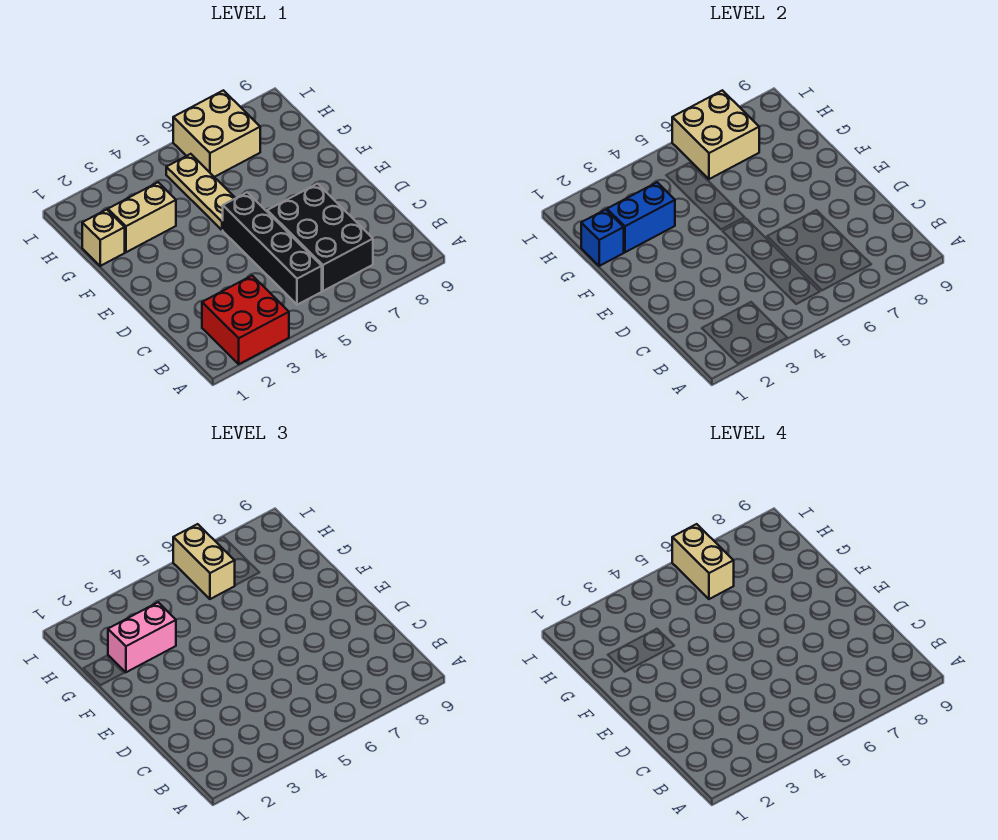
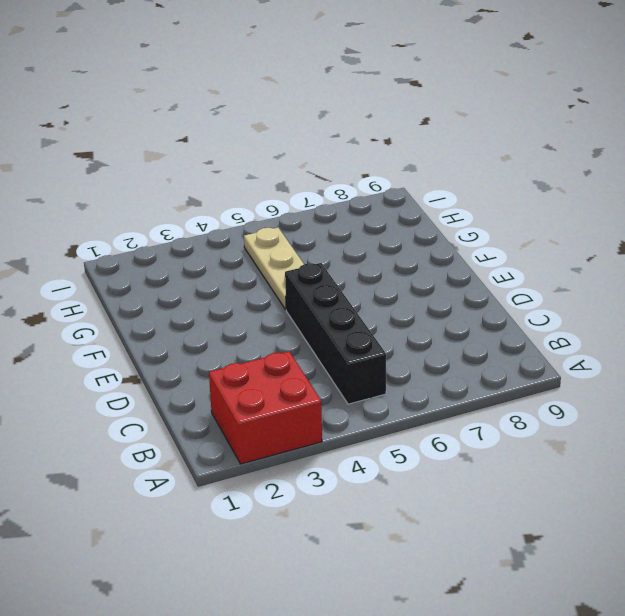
none -> black 2x3 brick [267,184,373,291]
none -> tan 1x1 brick [82,210,125,266]
none -> tan 1x2 brick [108,182,176,252]

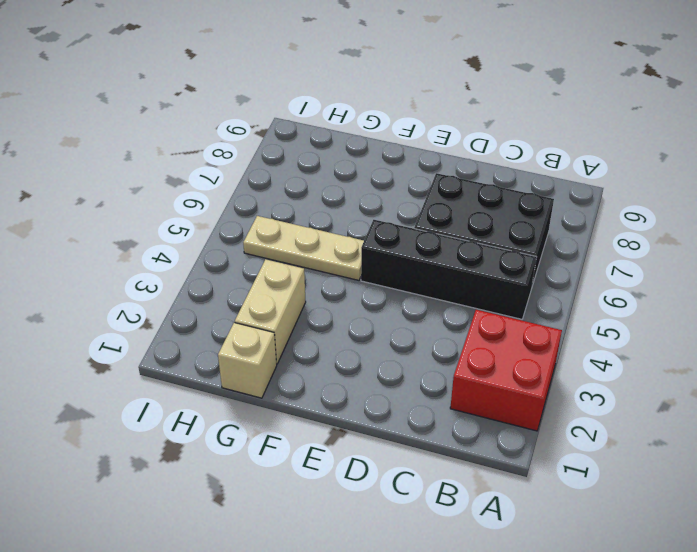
none -> tan 2x2 brick [173,90,260,177]
none -> blue 1x1 brick [581,210,624,266]
none -> blue 1x2 brick [607,182,675,252]

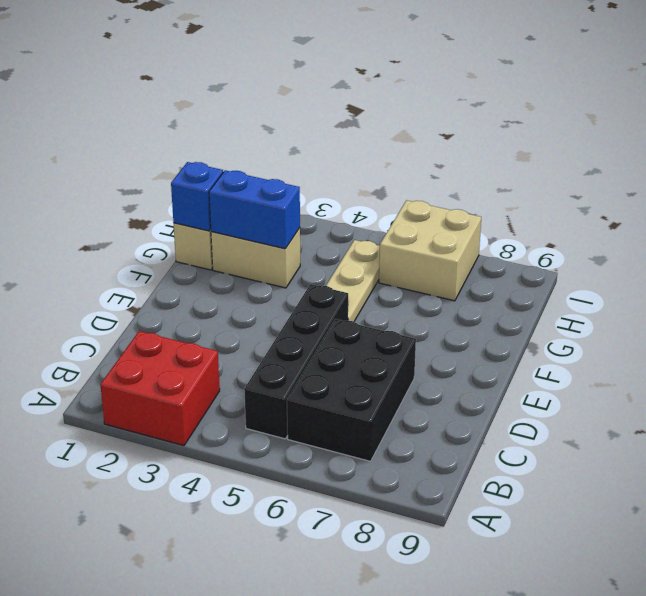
none -> tan 2x2 brick [672,90,759,179]
none -> pink 1x2 brick [108,602,176,672]
none -> tan 1x2 brick [173,524,235,599]

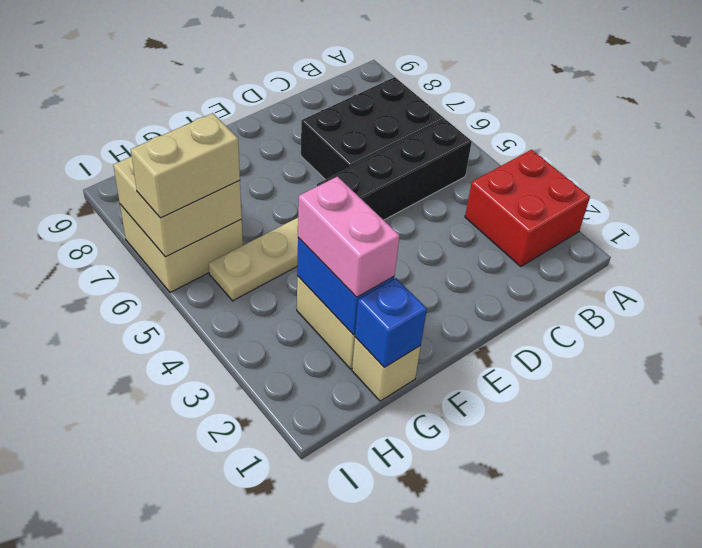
none -> tan 1x2 brick [672,524,734,599]

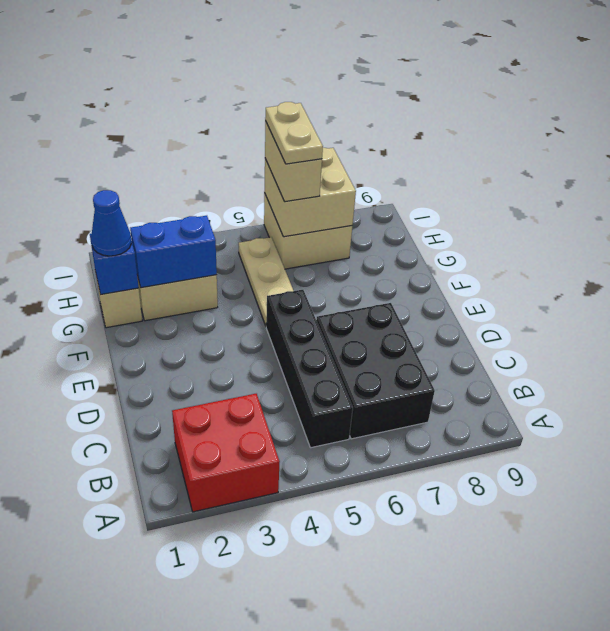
blue 1x1 cone [91,190,131,256] -> none
tan 1x2 plate [265,102,323,164] -> tan 1x2 brick [672,524,734,599]
none -> pink 1x2 brick [108,602,176,672]

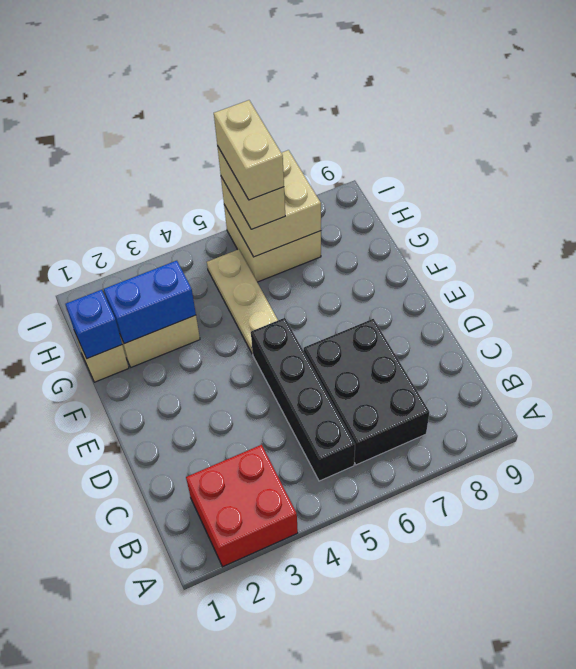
none -> pink 1x2 brick [108,602,176,672]

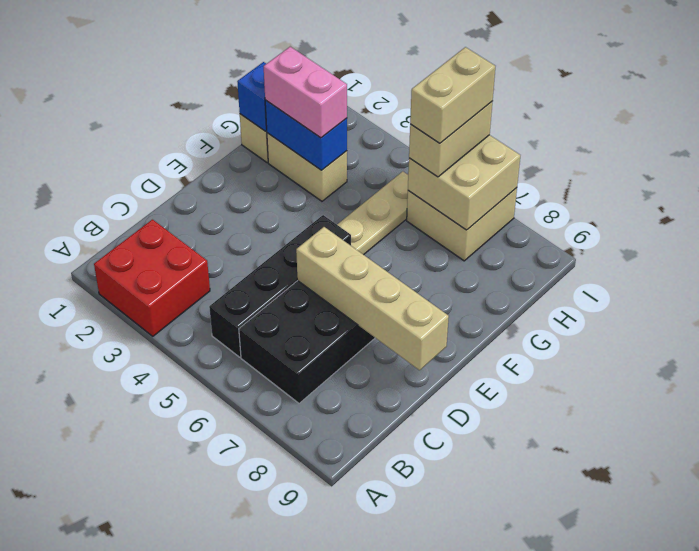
tan 1x4 brick [296,227,449,370] -> none

